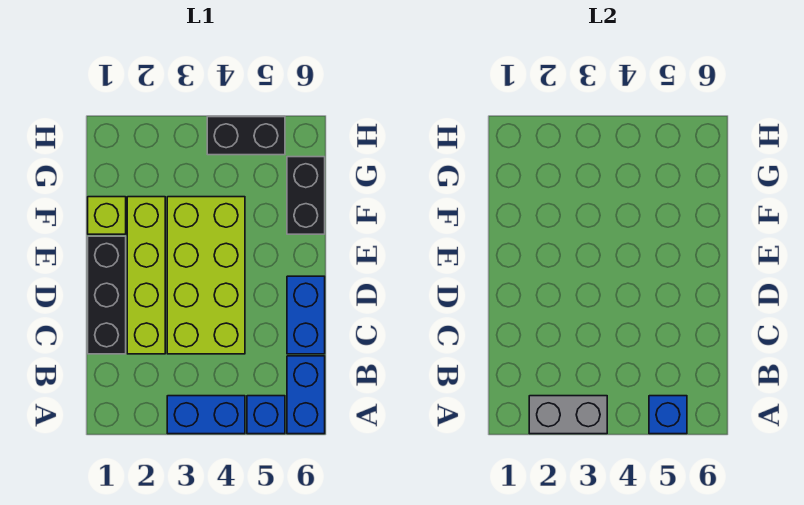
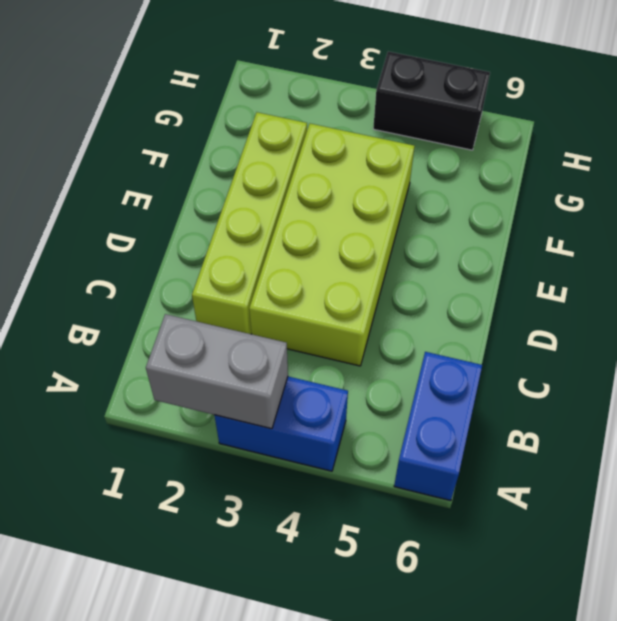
none -> blue 1x1 brick [247,396,285,434]
none -> black 1x3 brick [88,236,126,354]
none -> blue 1x2 brick [287,276,325,354]

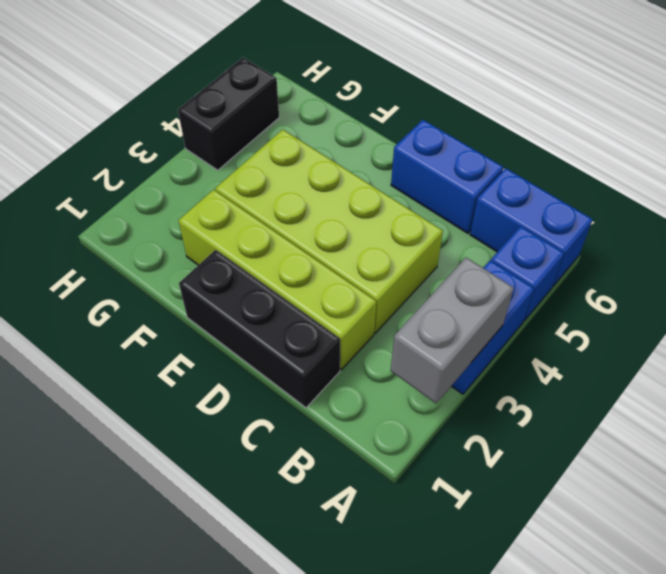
none -> lime 1x1 brick [88,197,126,234]
none -> black 1x2 brick [287,157,325,234]
none -> blue 1x1 brick [649,396,687,434]

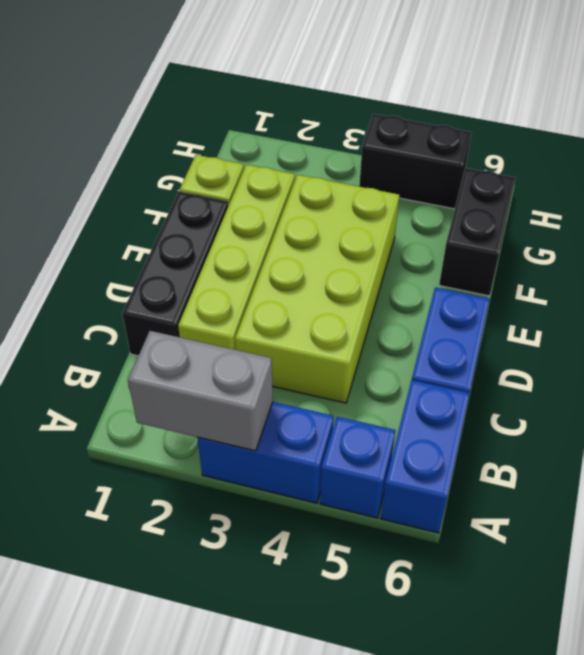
none -> blue 1x1 brick [649,396,687,434]

